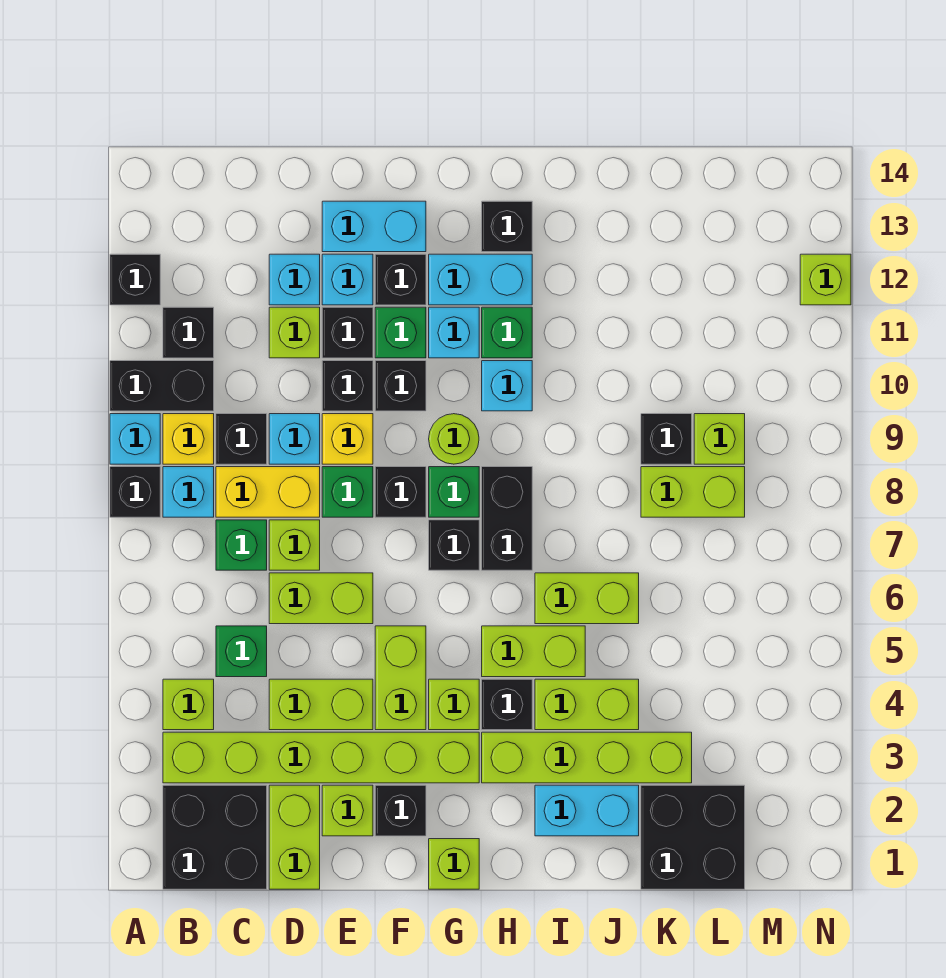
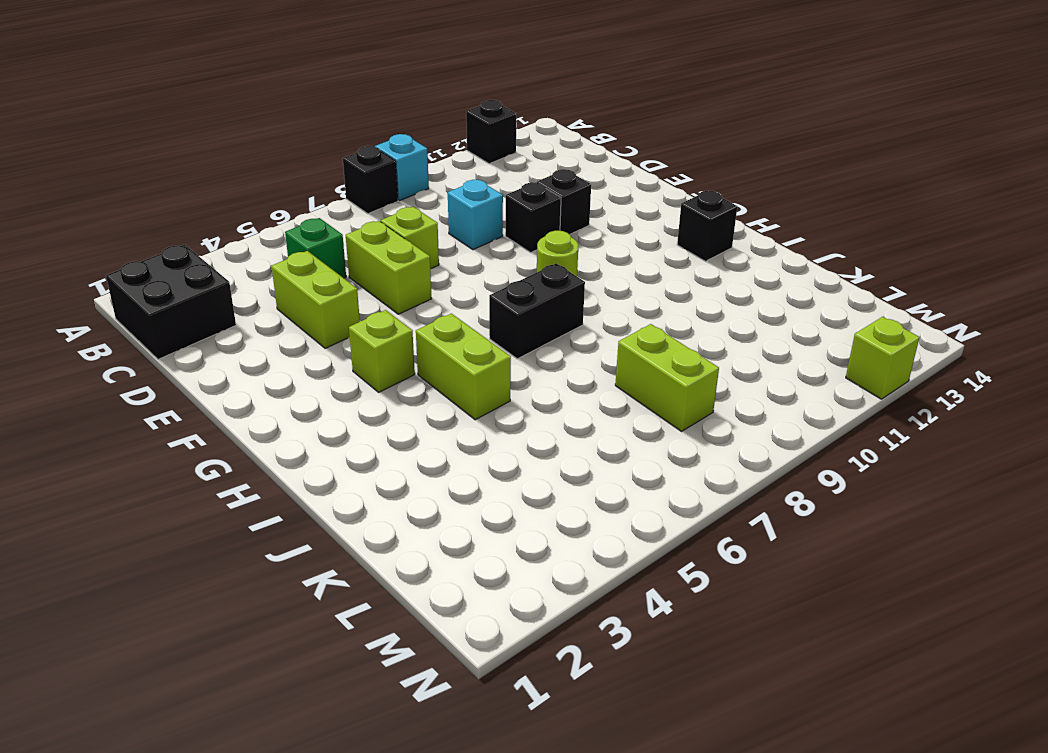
none -> black 1x2 brick [110,361,214,411]
none -> lime 1x6 brick [163,732,479,783]
none -> lime 1x1 brick [163,679,214,730]
none -> cyan 1x1 brick [163,467,214,517]

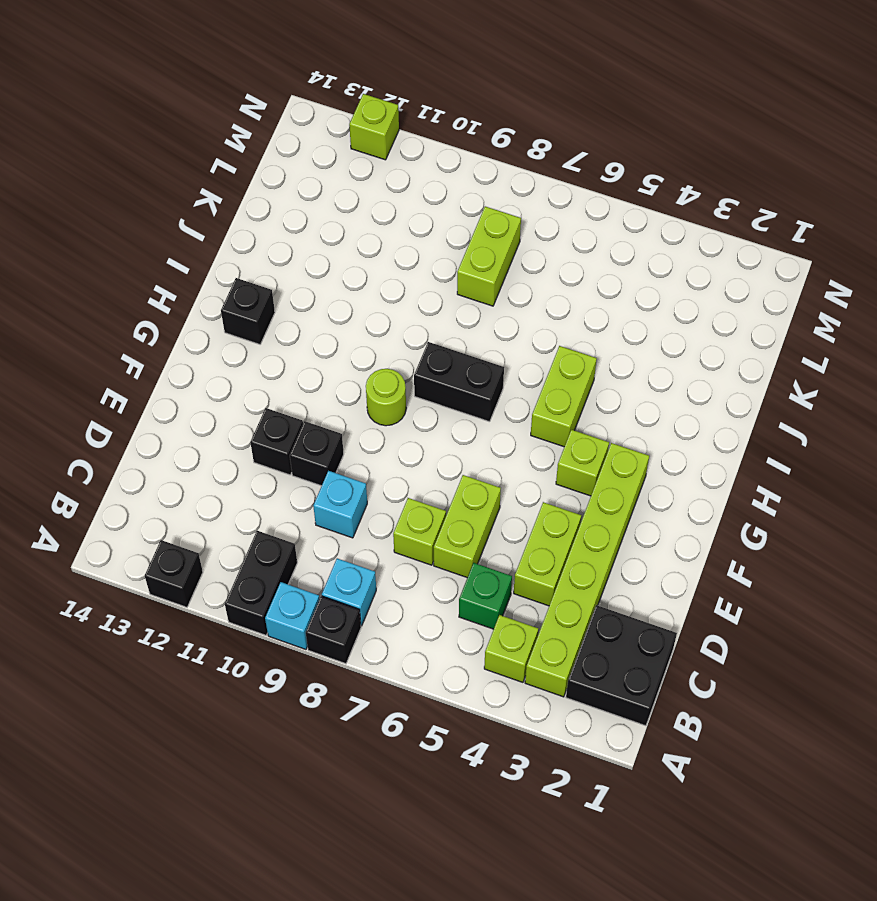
none -> yellow 1x1 brick [163,414,214,464]
none -> black 1x1 brick [163,307,214,358]
none -> green 1x1 brick [216,520,267,570]
none -> yellow 1x2 brick [216,467,320,517]

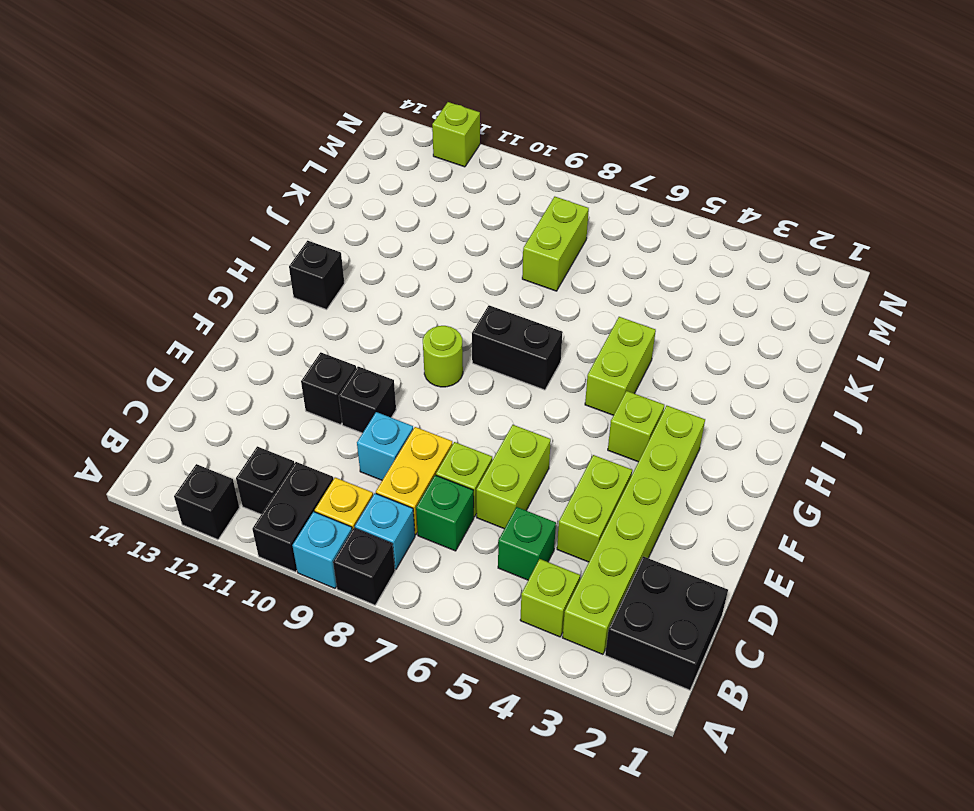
none -> black 1x1 brick [216,414,267,464]
none -> lime 1x2 brick [269,785,320,889]
none -> lime 1x1 brick [269,307,320,358]
none -> cyan 1x1 brick [269,254,320,305]

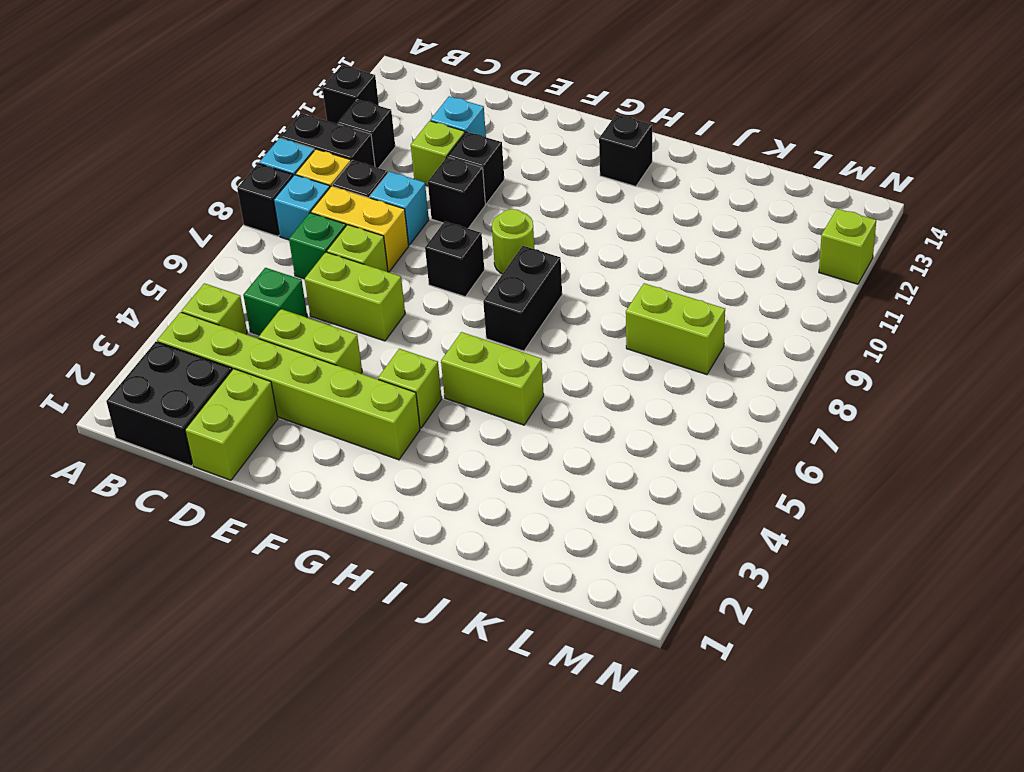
none -> lime 1x1 brick [322,785,373,836]
none -> green 1x1 brick [322,467,373,517]
none -> yellow 1x1 brick [322,414,373,464]
none -> cyan 1x1 brick [322,254,373,305]

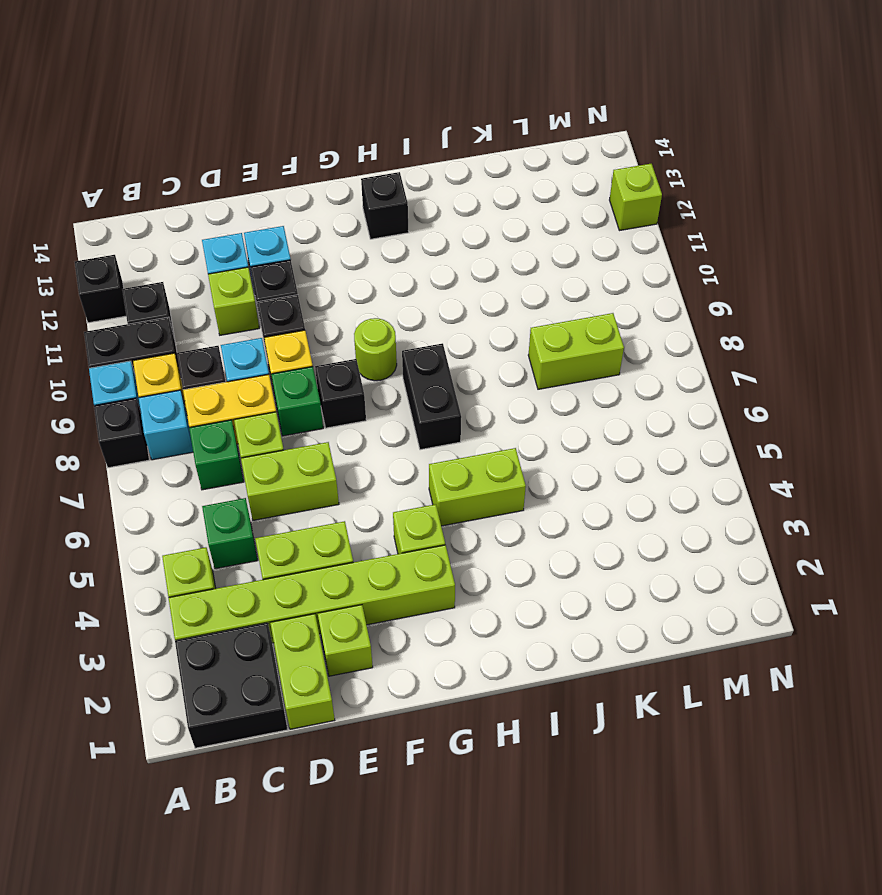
none -> cyan 1x2 brick [322,201,426,252]
none -> black 1x1 brick [375,785,426,836]
none -> lime 1x2 brick [375,626,426,730]
none -> black 1x1 brick [375,361,426,411]

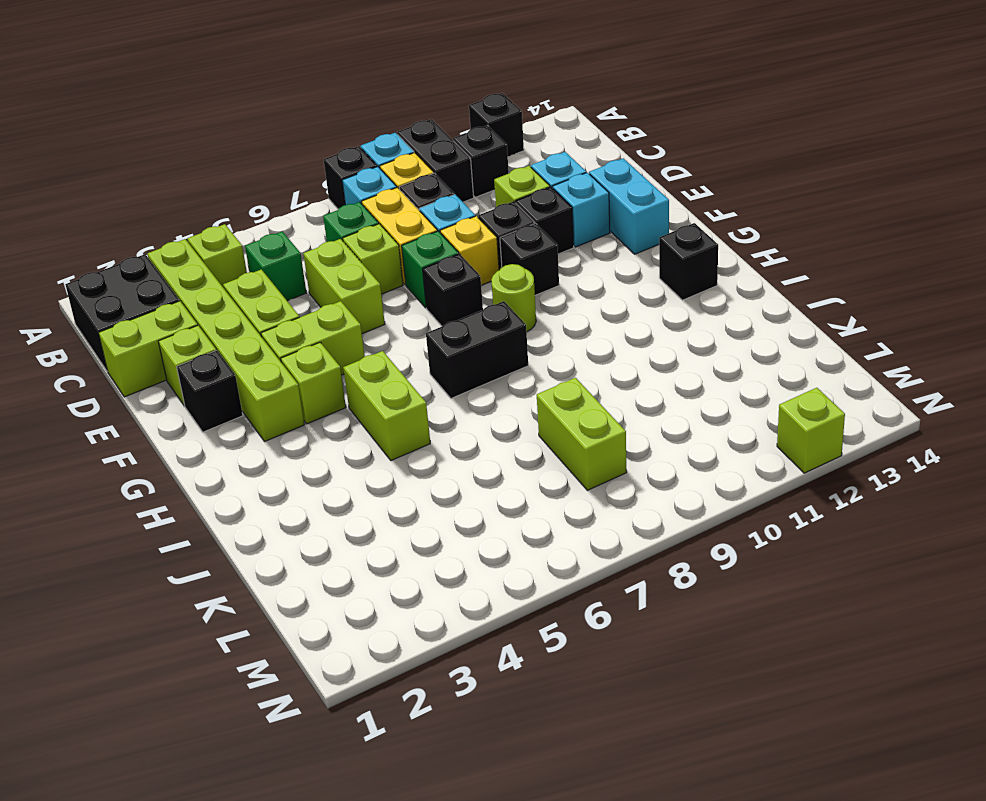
none -> green 1x1 brick [375,307,426,358]
none -> black 1x1 brick [375,254,426,305]
none -> lime 1x1 brick [429,839,479,889]
none -> black 1x1 brick [429,520,479,570]

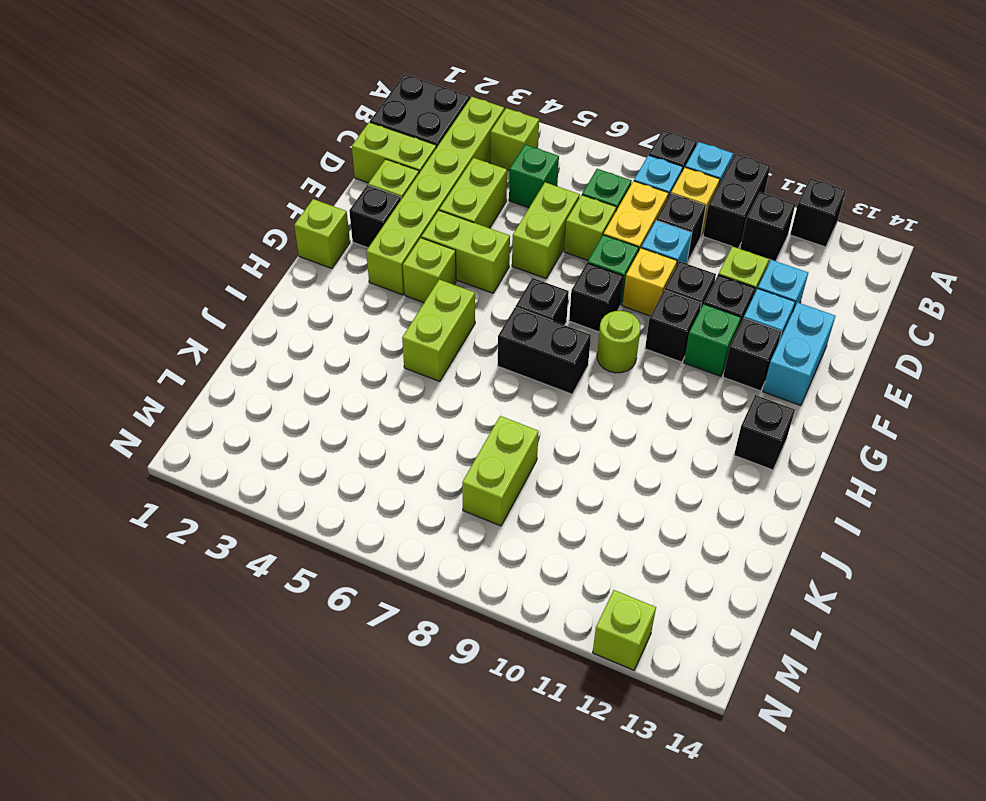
none -> green 1x1 brick [429,467,479,517]
none -> cyan 1x1 brick [429,307,479,358]
none -> cyan 1x2 brick [429,254,532,305]
none -> lime 1x4 brick [482,732,692,783]

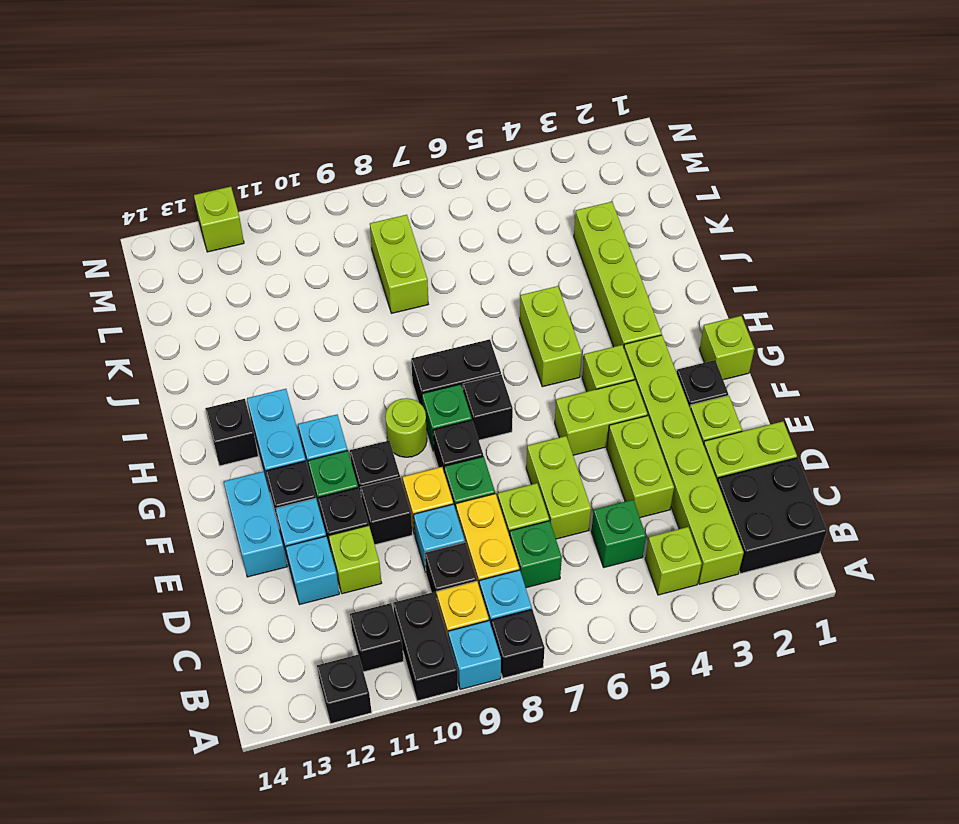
none -> black 1x1 brick [482,679,532,730]
none -> cyan 1x1 brick [482,361,532,411]
none -> green 1x1 brick [482,307,532,358]
none -> cyan 1x2 brick [535,785,639,836]

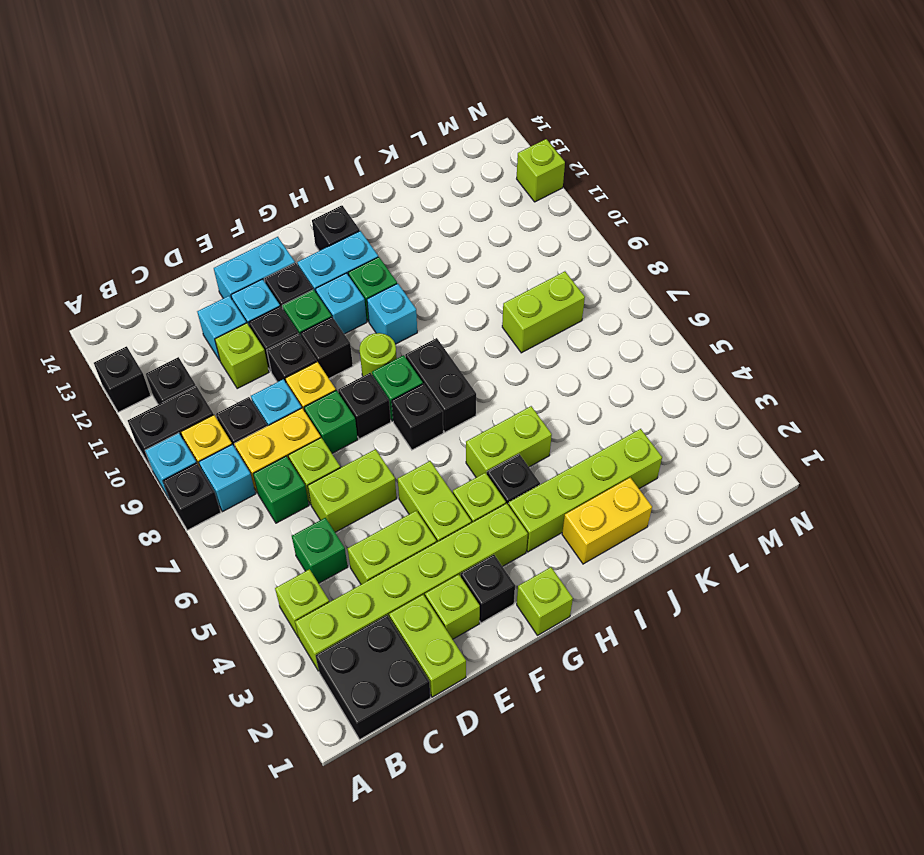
yellow 1x2 brick [562,477,652,564] -> cyan 1x2 brick [535,785,639,836]
none -> lime 1x2 brick [535,679,639,730]
none -> lime 1x2 brick [535,573,639,624]
none -> black 2x2 brick [641,785,745,889]
none -> black 1x1 brick [641,414,692,464]

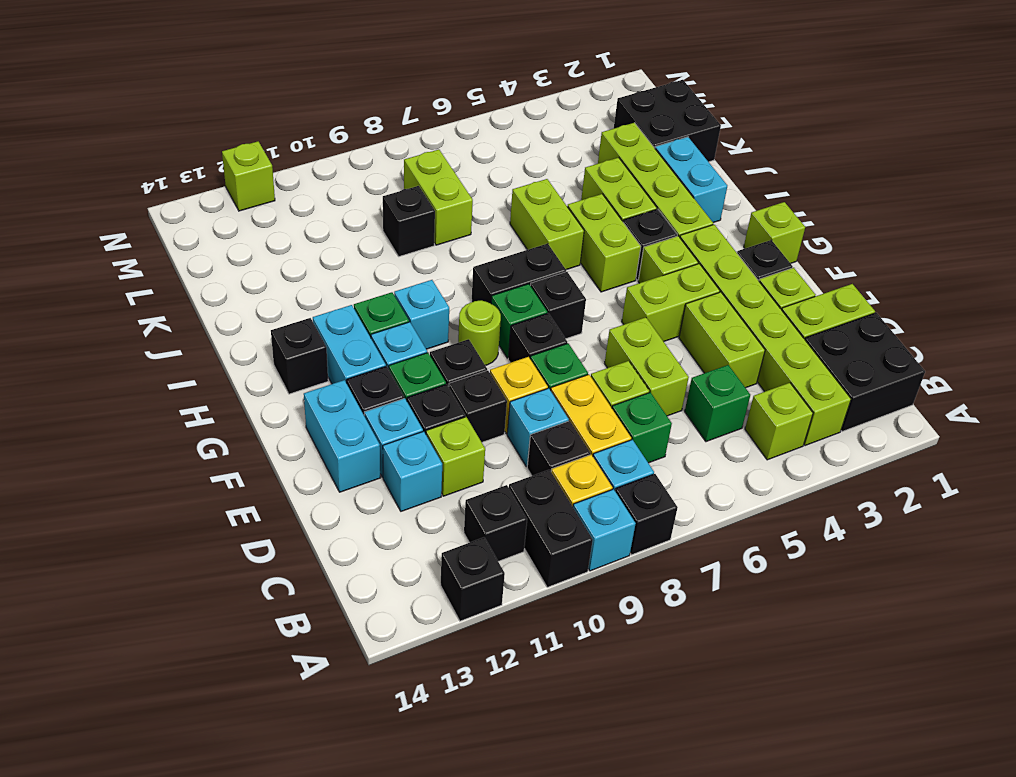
none -> lime 1x1 brick [694,414,745,464]

